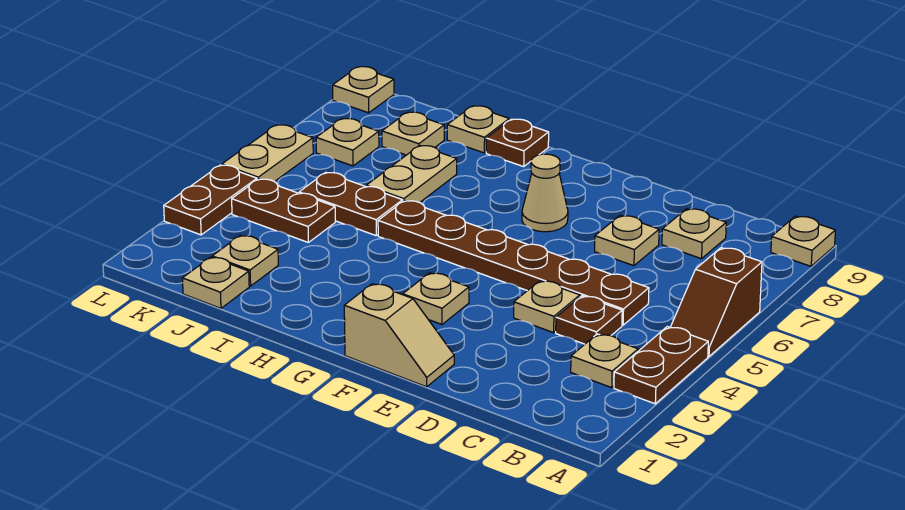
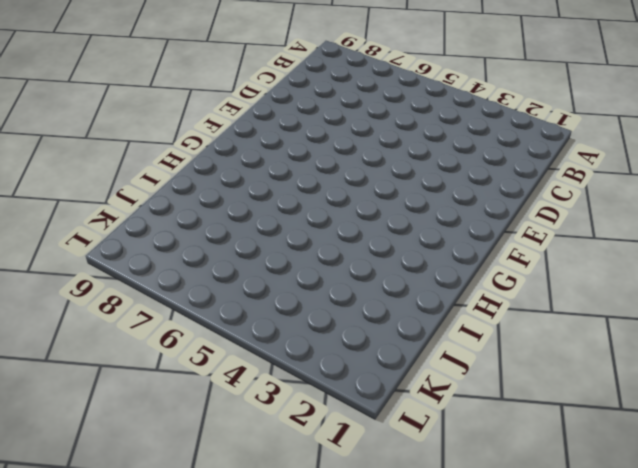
none -> brown 1x2 plate [614,327,708,404]
none -> brown 1x2 slope [670,248,762,356]
none -> tan 1x1 plate [771,216,835,266]

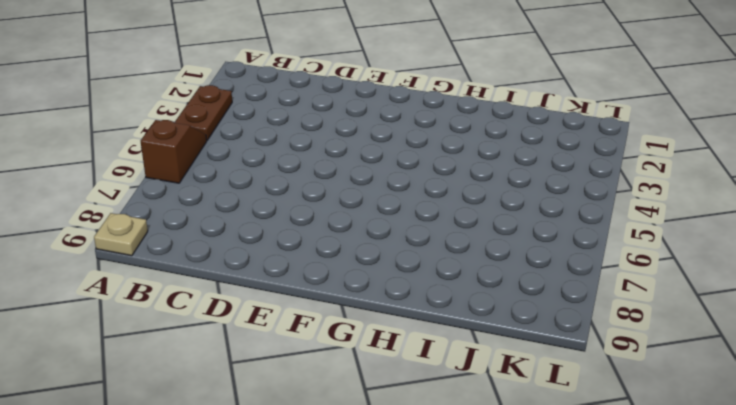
none -> tan 1x1 plate [571,334,638,388]
none -> brown 1x1 plate [556,296,622,344]
none -> brown 1x6 plate [378,201,649,325]

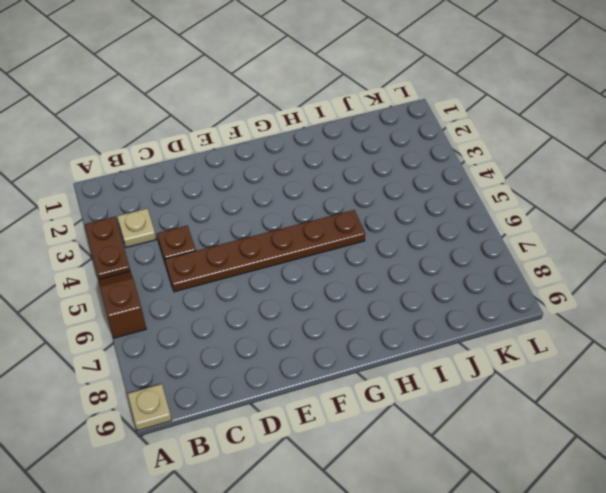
none -> tan 1x1 plate [662,209,726,259]
none -> tan 1x1 plate [514,281,580,333]
none -> tan 1x1 plate [595,216,659,266]

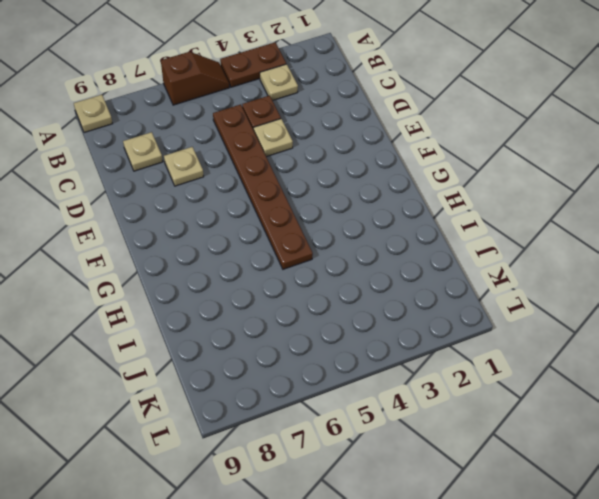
none -> tan 1x2 slope [344,284,454,387]
none -> tan 1x1 plate [403,273,469,324]
none -> tan 1x1 cone [522,154,568,232]

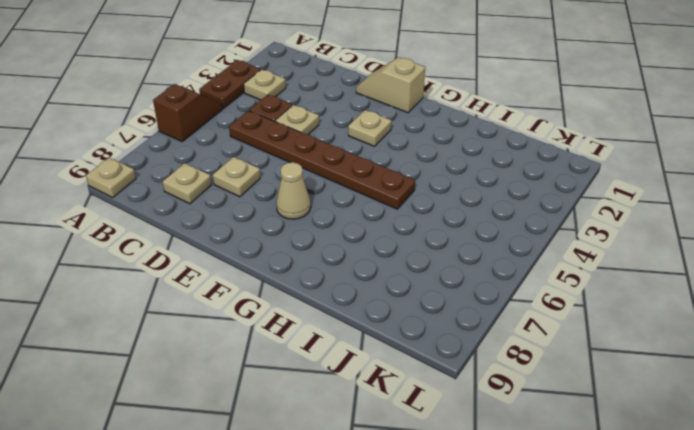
none -> brown 1x1 plate [486,119,549,167]
none -> brown 1x2 plate [299,172,403,236]
none -> tan 1x2 plate [366,146,457,203]

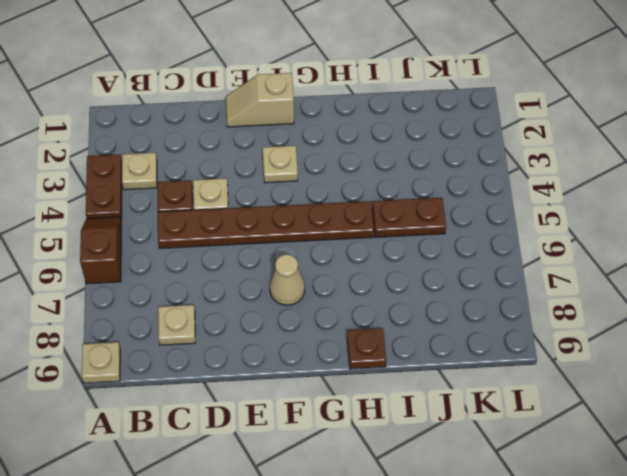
none -> tan 1x1 plate [595,216,659,266]
none -> tan 1x2 plate [366,146,457,203]
none -> tan 1x1 plate [447,106,509,153]

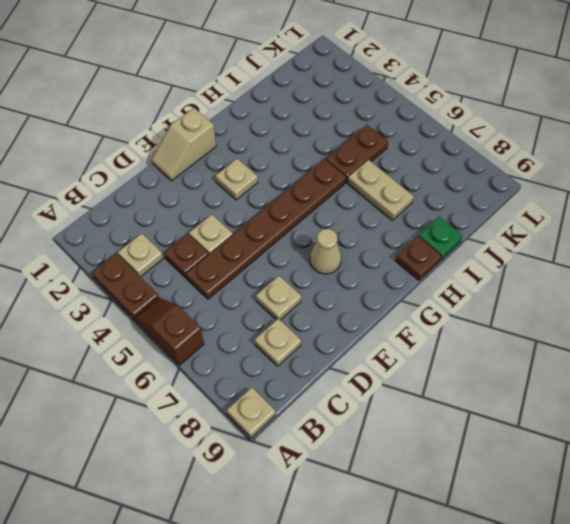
green 1x1 plate [419,217,463,260] -> tan 1x1 plate [447,106,509,153]
none -> tan 1x1 plate [182,257,249,308]
none -> tan 1x1 plate [212,235,278,286]
none -> brown 1x2 plate [232,179,335,242]

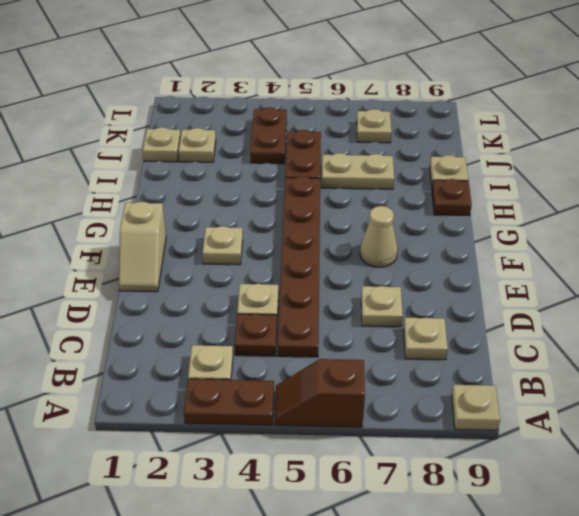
none -> tan 1x1 plate [382,112,444,155]
none -> brown 1x2 plate [164,165,257,235]
none -> tan 1x2 plate [222,125,313,182]

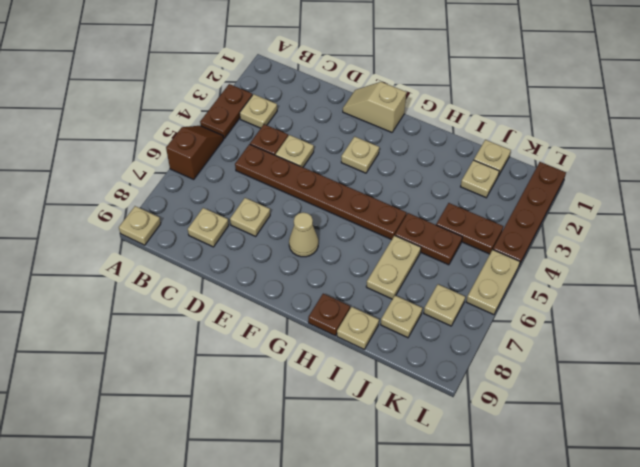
brown 1x4 plate [493,162,566,265] -> brown 1x2 plate [164,165,257,235]
none -> tan 1x1 plate [333,67,394,113]

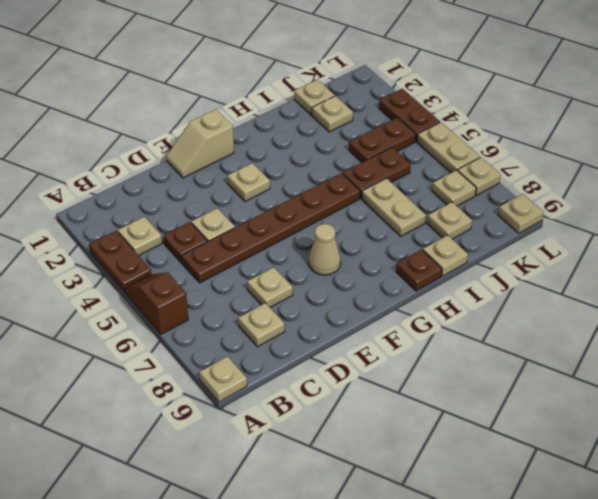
tan 1x1 plate [458,157,501,195] -> none

